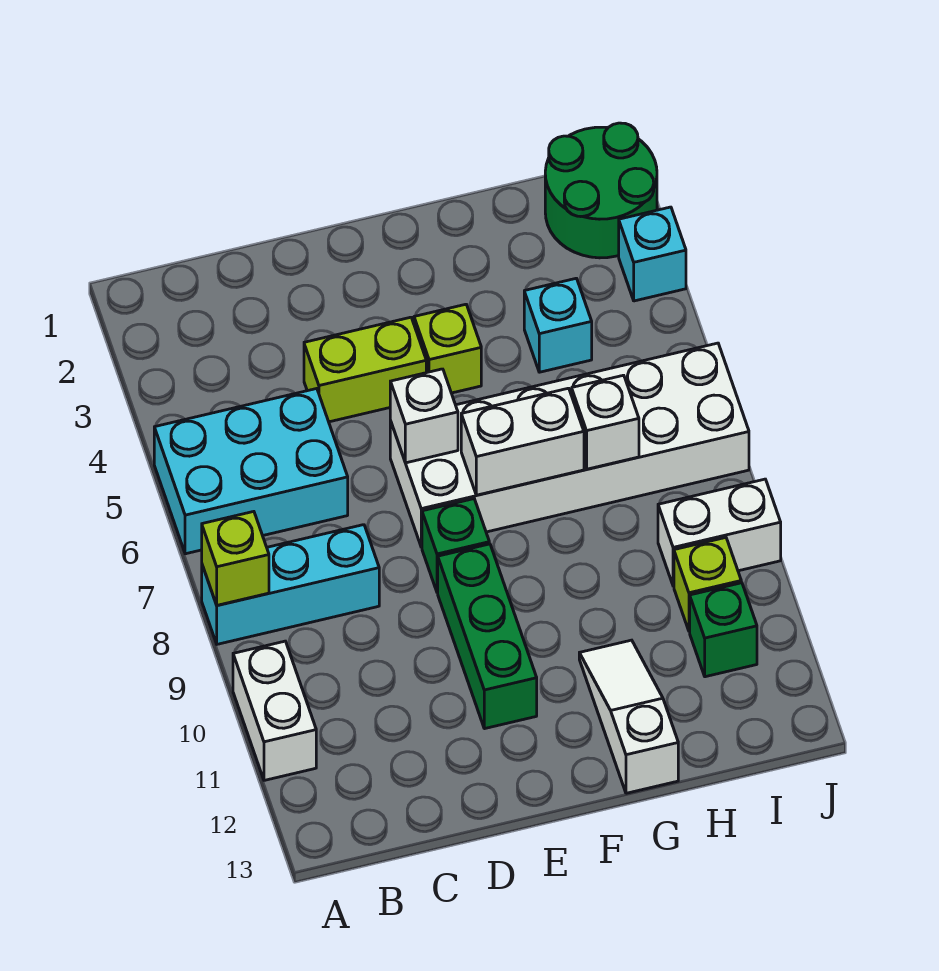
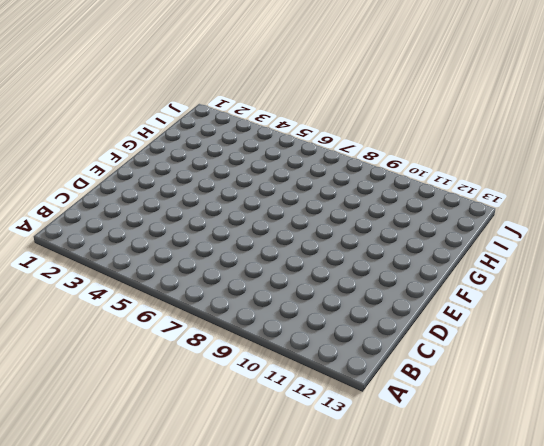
none -> cyan 2x3 brick [154,389,348,554]
none -> cyan 1x3 brick [202,525,379,644]
none -> white 1x2 brick [233,641,316,780]

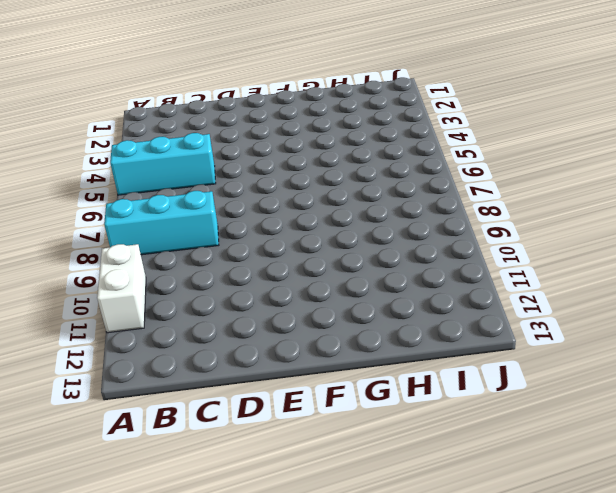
cyan 1x3 brick [110,133,216,195] -> cyan 2x3 brick [154,389,348,554]
none -> lime 1x2 brick [304,317,426,422]
none -> white 2x6 brick [390,343,749,547]
none -> green 1x1 brick [422,499,489,593]

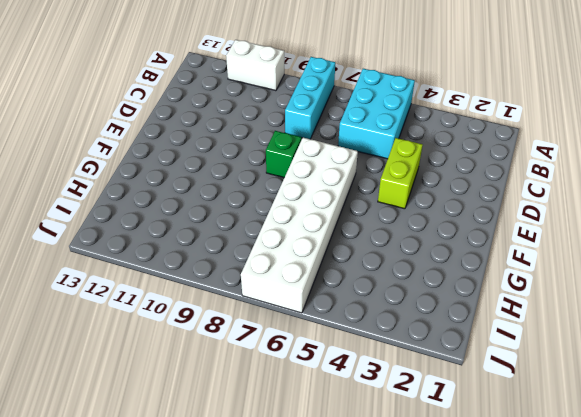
none -> green 1x3 brick [438,544,537,729]
none -> lime 1x1 brick [414,304,481,393]
none -> white 1x3 slope [579,640,678,793]

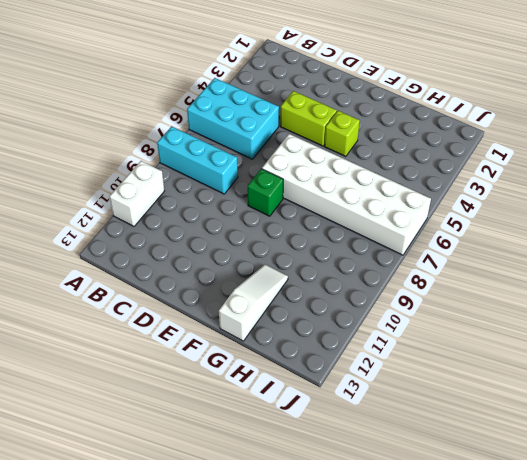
none -> green 1x3 brick [438,544,537,729]
none -> cyan 1x1 brick [524,278,592,372]
none -> green 2x2 round brick [545,123,657,258]

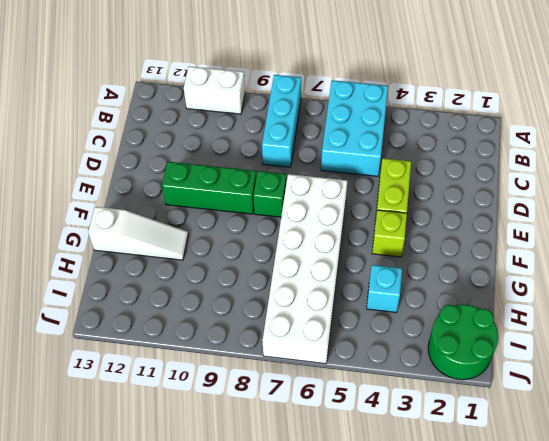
none -> white 1x2 brick [658,479,781,586]
none -> lime 1x1 brick [674,538,741,631]
none -> green 1x1 brick [690,583,757,677]

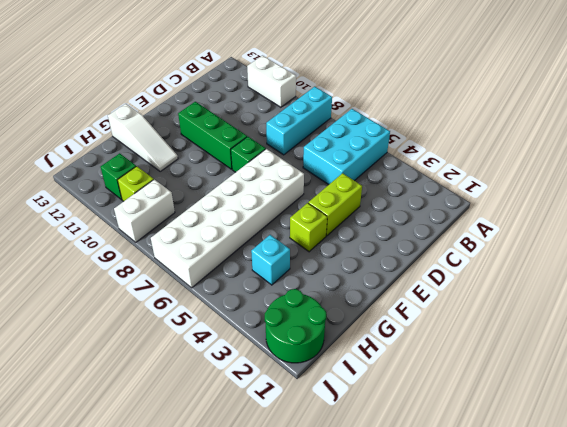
none -> cyan 1x1 brick [619,207,686,301]
none -> lime 1x1 brick [202,512,269,605]
none -> white 1x1 brick [390,369,458,463]

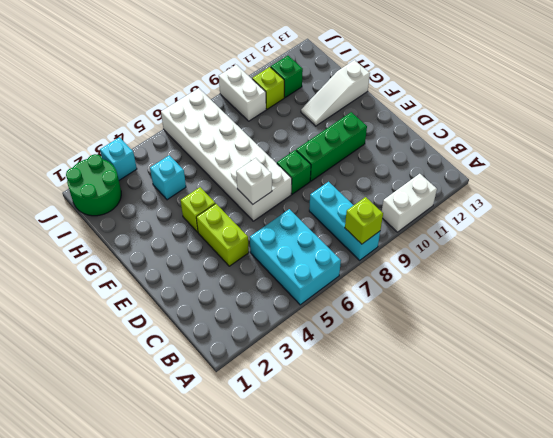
none -> white 1x2 brick [461,388,584,495]
none -> white 1x1 brick [572,375,639,469]

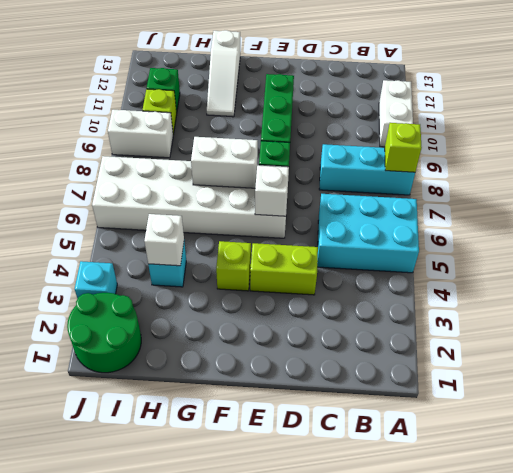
white 1x1 brick [144,214,184,266] -> white 1x1 brick moved to [572,375,639,469]

